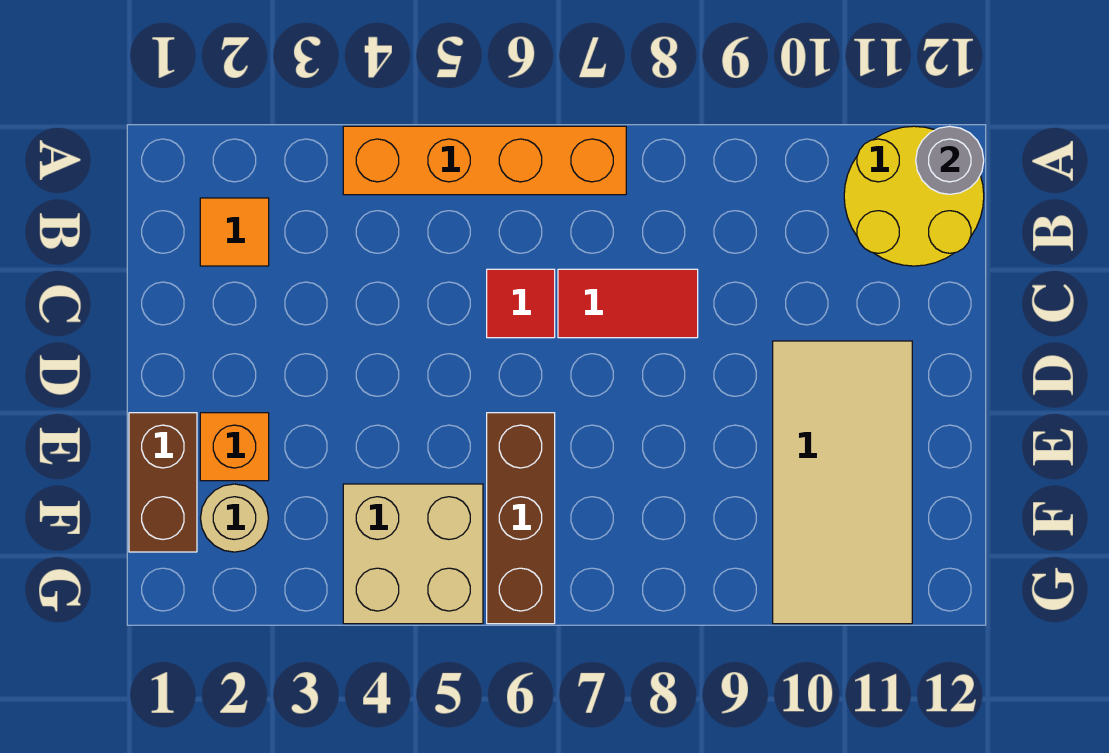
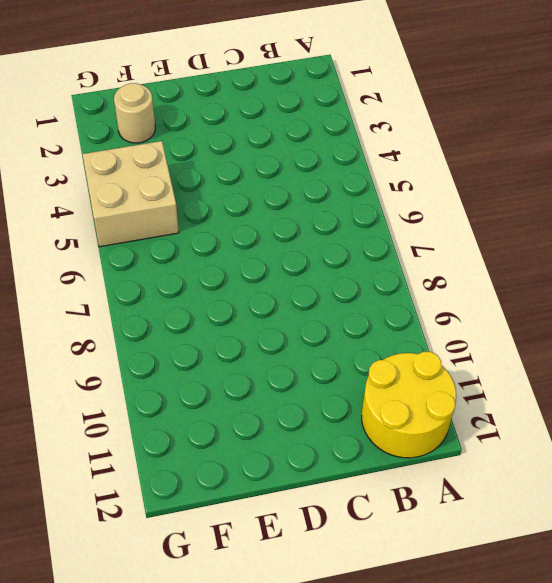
none -> orange 1x4 brick [343,126,626,195]
none -> orange 1x1 tile [200,198,269,266]
none -> red 1x1 tile [487,269,555,338]

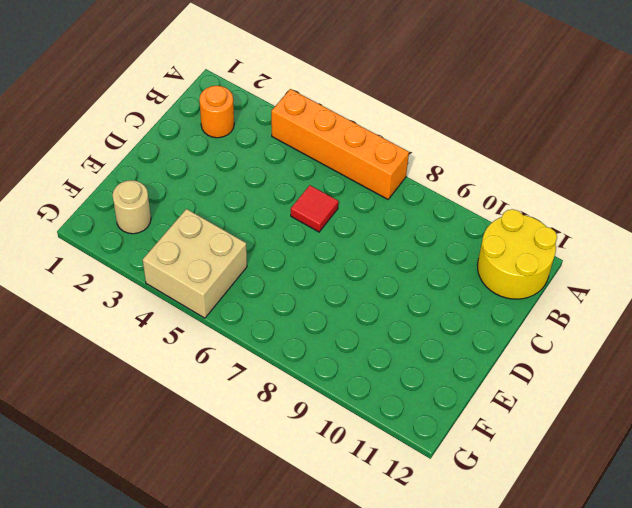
orange 1x1 round brick [199,86,234,138] -> orange 1x1 tile [200,198,269,266]
none -> red 1x2 tile [558,269,698,338]
none -> tan 2x4 tile [773,341,912,624]
none -> brown 1x2 brick [129,413,197,552]

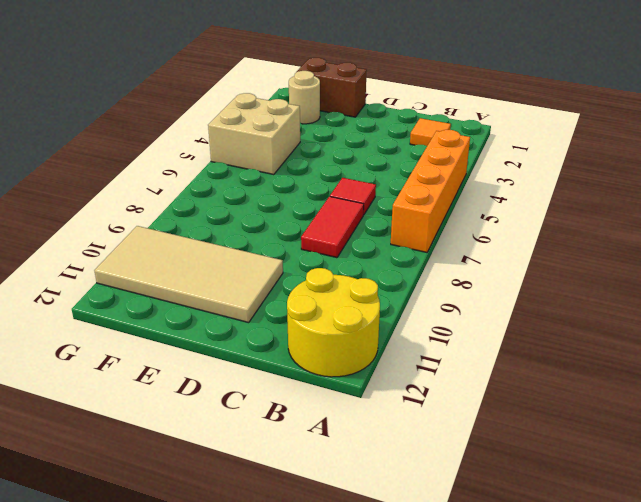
none -> orange 1x1 brick [200,413,269,481]
none -> brown 1x3 brick [487,413,555,624]
none -> grey 1x1 round brick [916,126,984,194]

